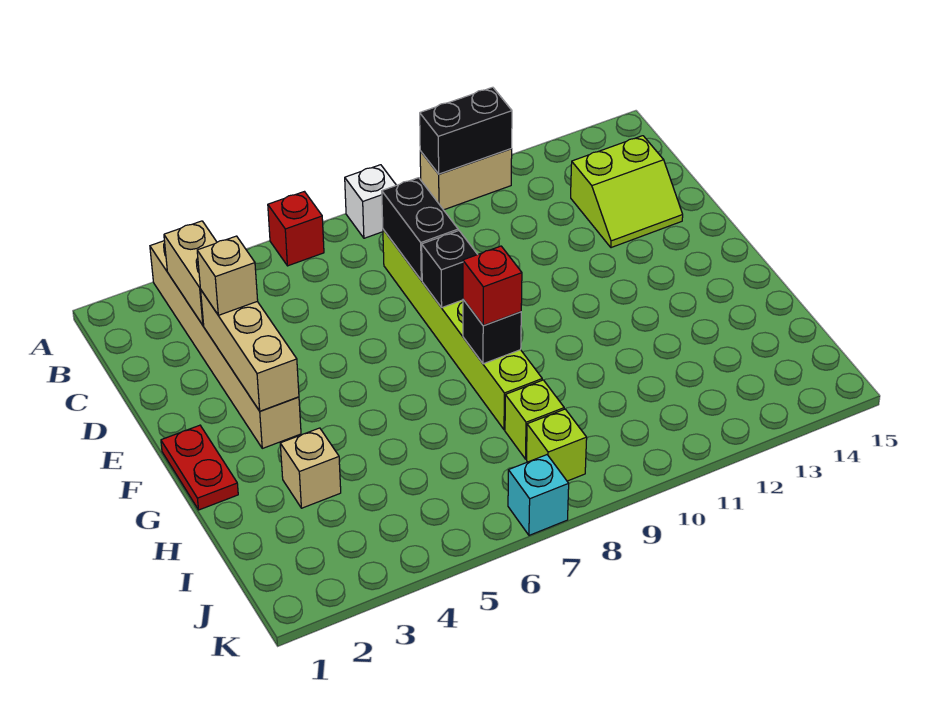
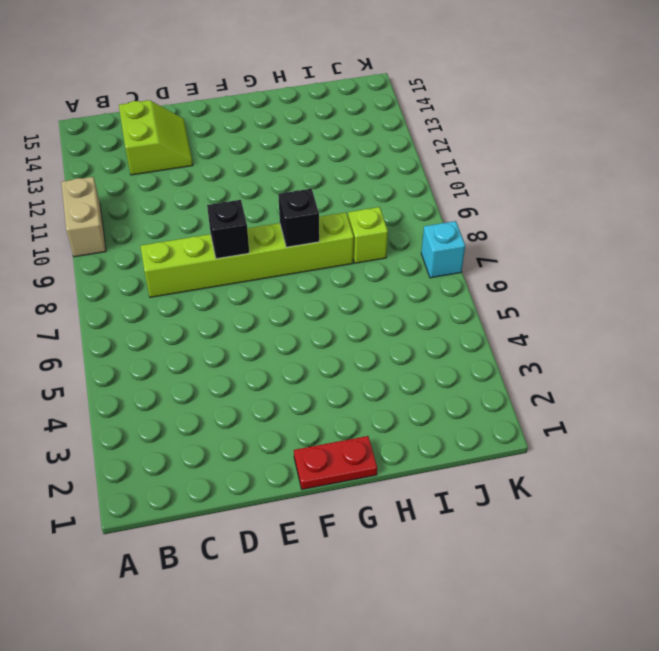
none -> tan 1x6 brick [150,241,301,448]
none -> red 1x1 brick [268,192,324,266]
none -> white 1x1 brick [345,165,396,238]

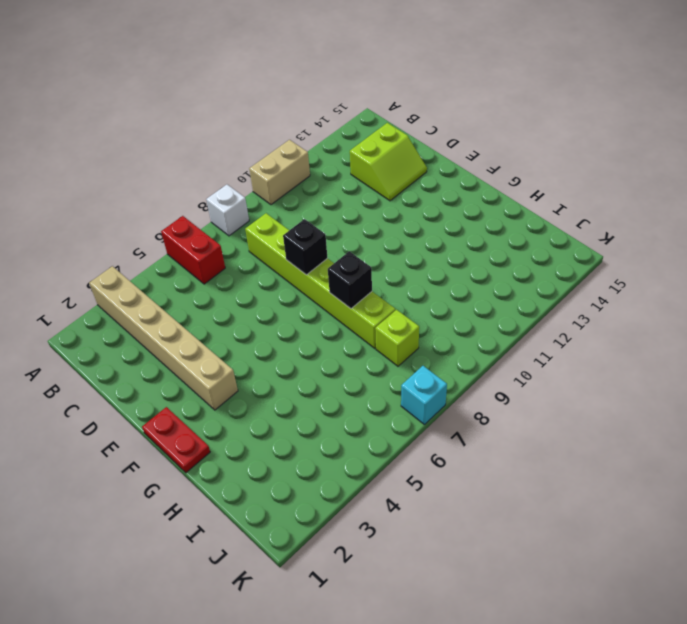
red 1x2 brick [161,216,225,284] -> red 1x1 brick [268,192,324,266]
none -> tan 1x1 brick [280,428,341,508]
none -> lime 1x1 brick [527,409,587,481]
none -> black 1x2 brick [420,87,512,174]

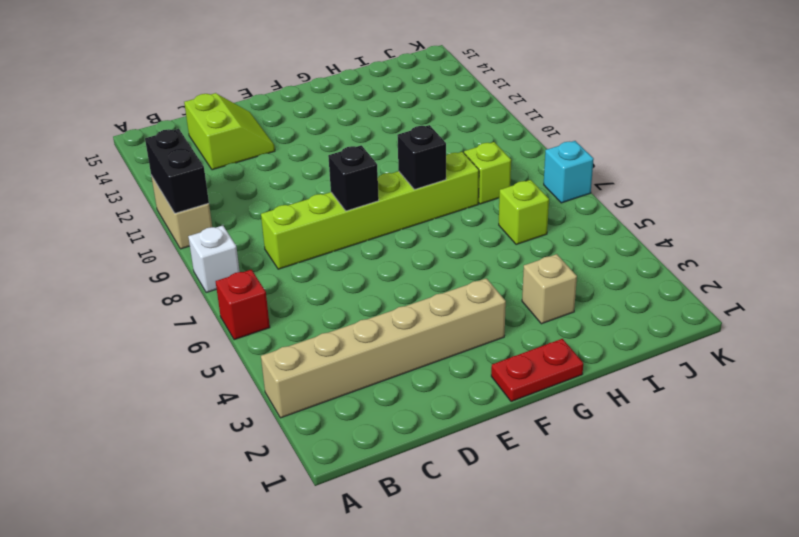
lime 1x1 brick [499,180,549,245] -> lime 1x1 brick moved to [527,409,587,481]
none -> tan 1x2 brick [164,221,217,325]
none -> black 1x2 brick [382,178,458,280]
none -> tan 1x3 brick [201,290,299,411]

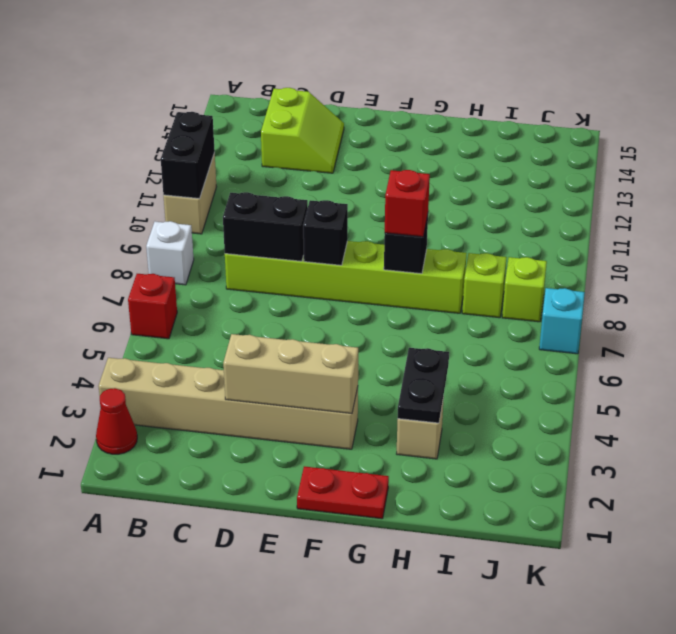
red 1x1 cone [96,388,137,454] -> none
black 1x2 plate [398,348,449,423] -> none
none -> tan 1x2 brick [164,221,217,325]
none -> tan 1x1 brick [197,236,258,315]

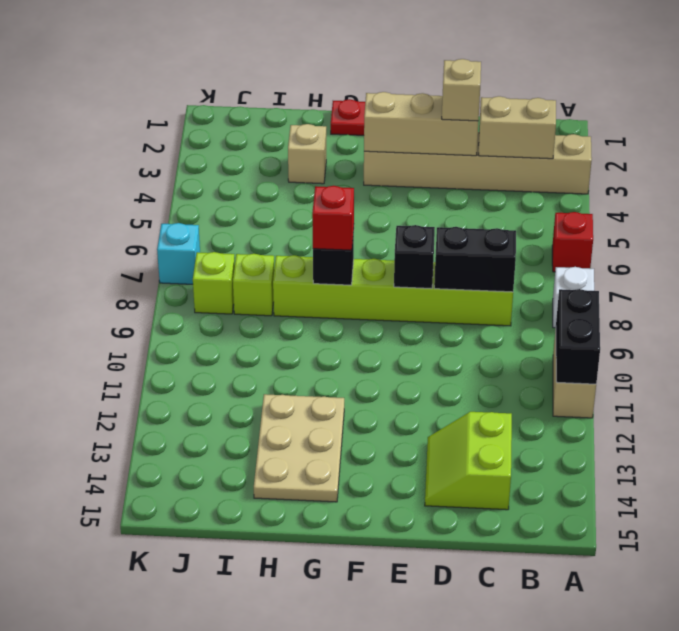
tan 2x3 plate [254,394,344,502] -> none

